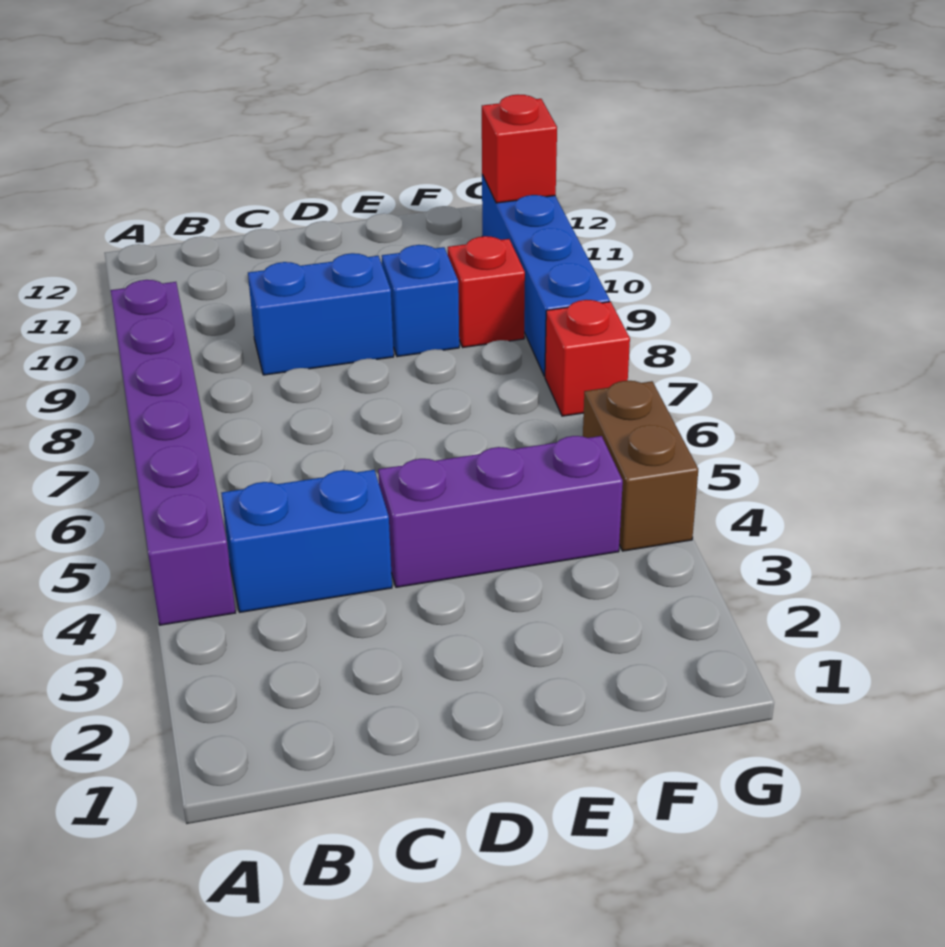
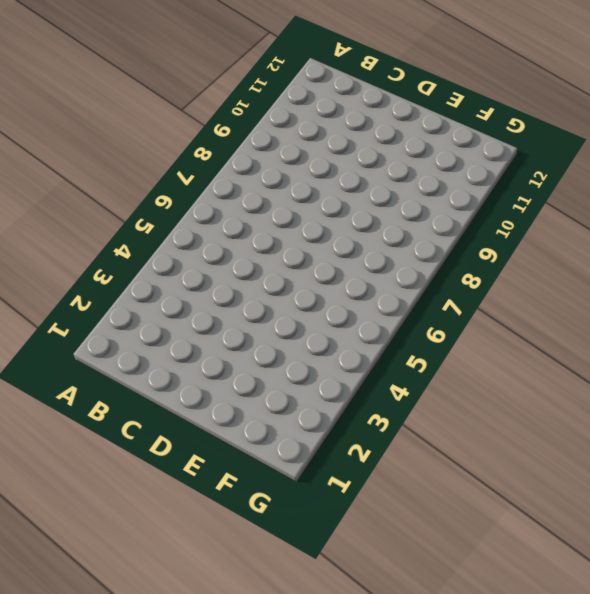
none -> purple 1x6 brick [111,280,235,625]
none -> blue 1x2 brick [221,470,392,612]

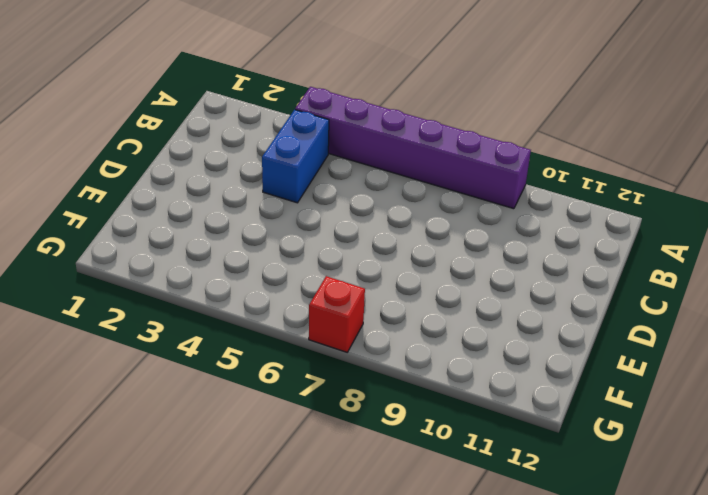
none -> blue 1x2 brick [248,253,394,375]
none -> purple 1x3 brick [378,436,623,587]

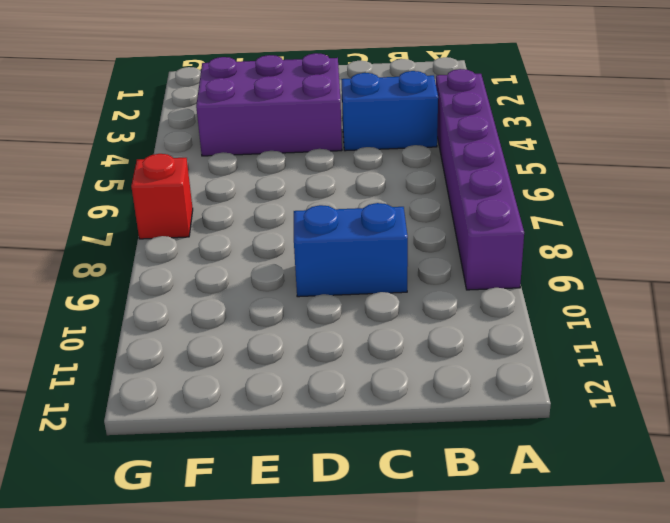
purple 2x3 brick [196,53,342,156] -> purple 1x3 brick [378,436,623,587]
none -> blue 1x1 brick [382,245,459,357]
none -> red 1x1 brick [448,236,525,347]

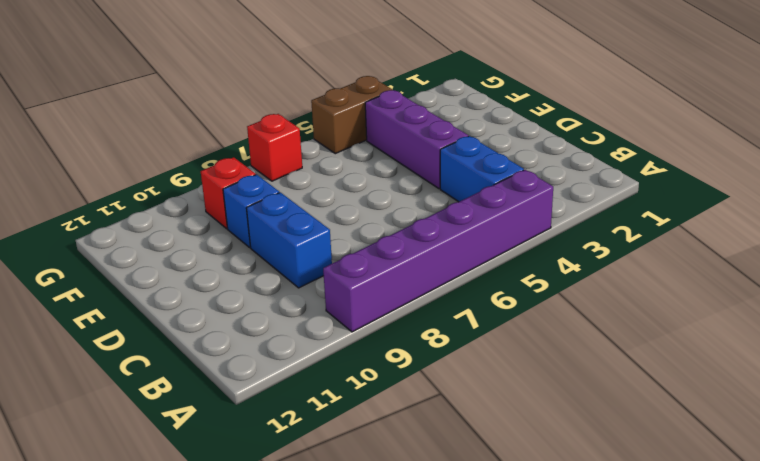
none -> blue 1x4 brick [482,175,610,376]
none -> red 1x1 brick [482,95,557,203]

